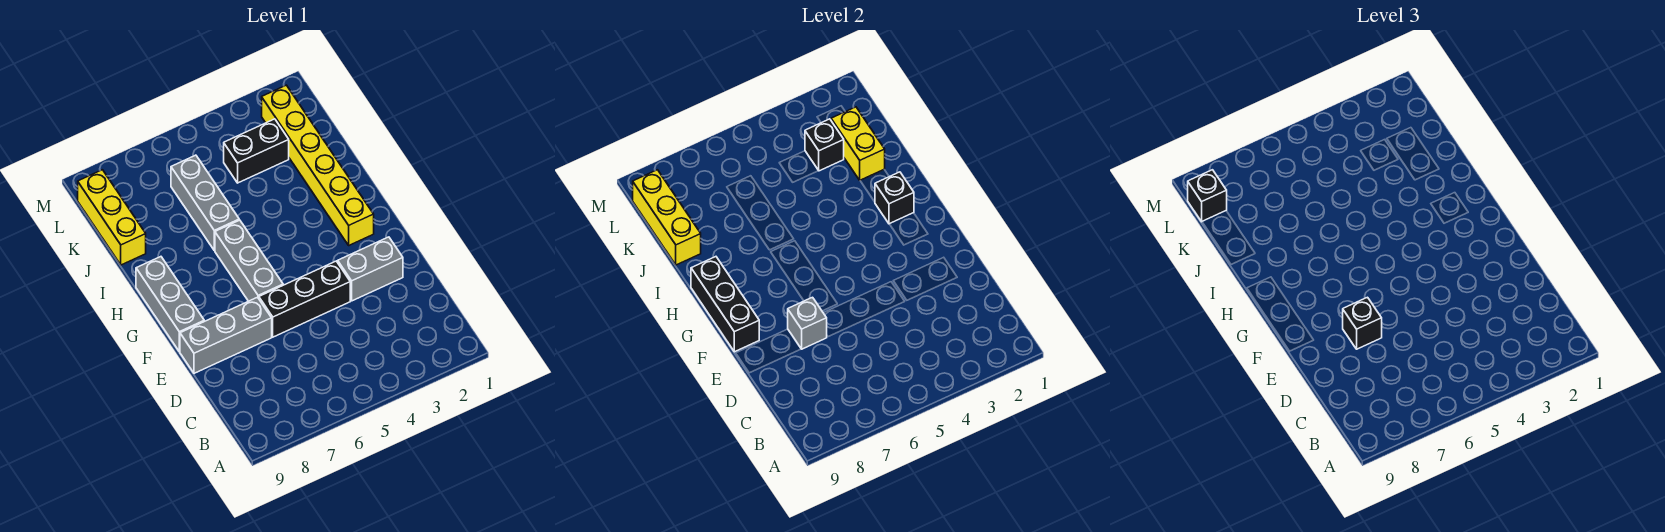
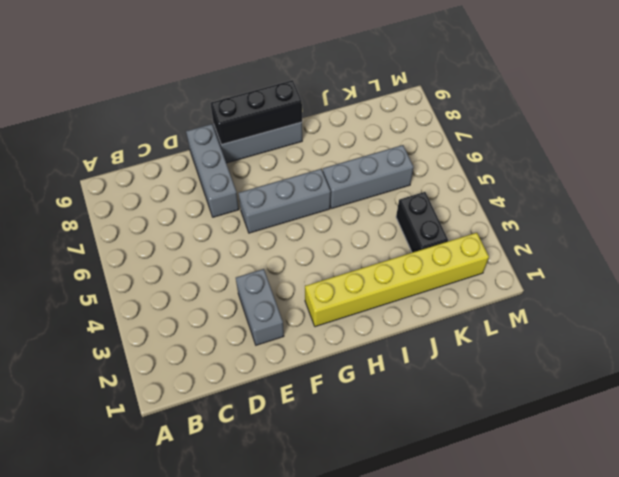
none -> black 1x3 brick [259,261,350,337]
none -> yellow 1x3 brick [78,170,146,265]
none -> grey 1x1 brick [788,297,827,349]

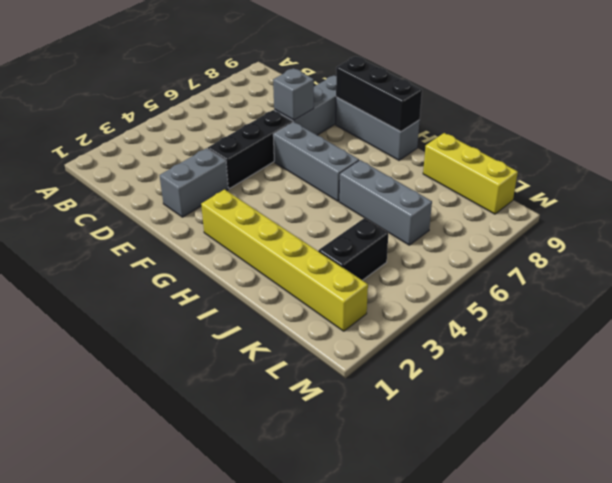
none -> black 1x1 brick [875,172,914,224]
none -> yellow 1x2 brick [831,107,885,180]
none -> yellow 1x3 brick [633,170,701,265]

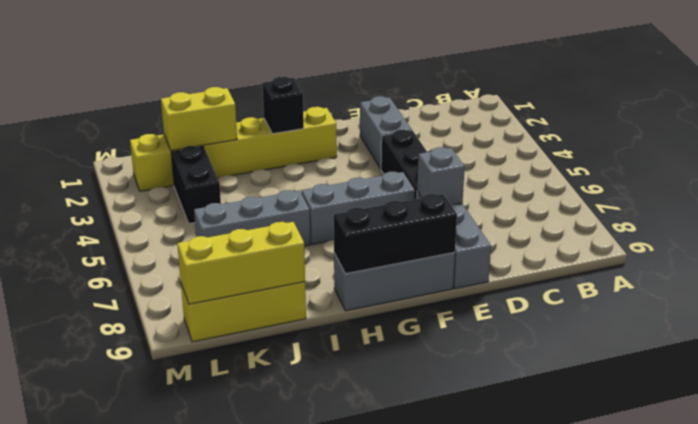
none -> black 1x1 brick [805,119,844,171]
none -> black 1x1 brick [1343,297,1382,349]
none -> black 1x1 brick [1188,170,1227,222]

